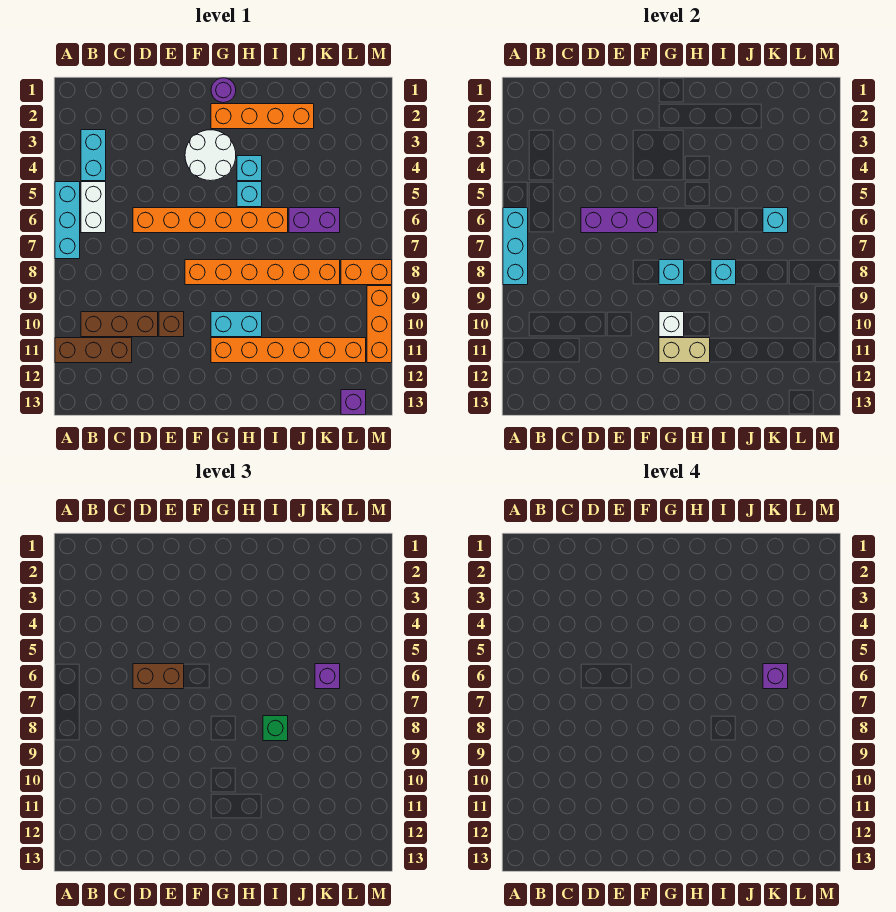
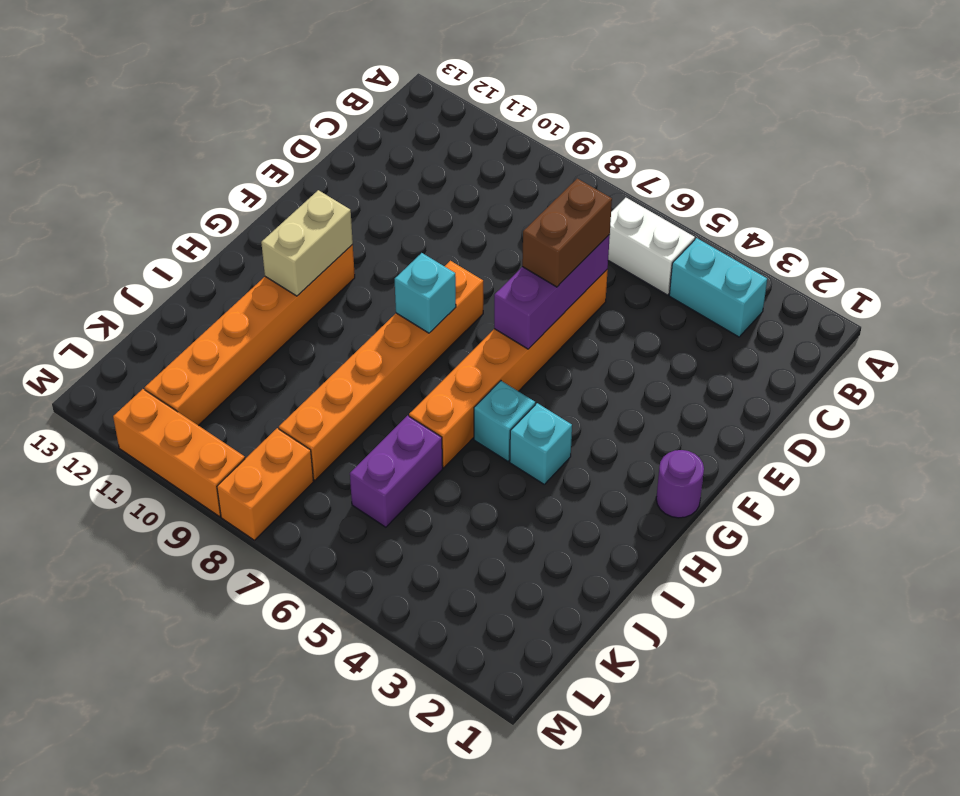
none -> cyan 1x3 brick [55,182,80,259]
none -> brown 1x3 brick [55,338,132,363]
none -> brown 1x3 brick [81,312,158,337]
none -> brown 1x1 brick [159,312,184,337]

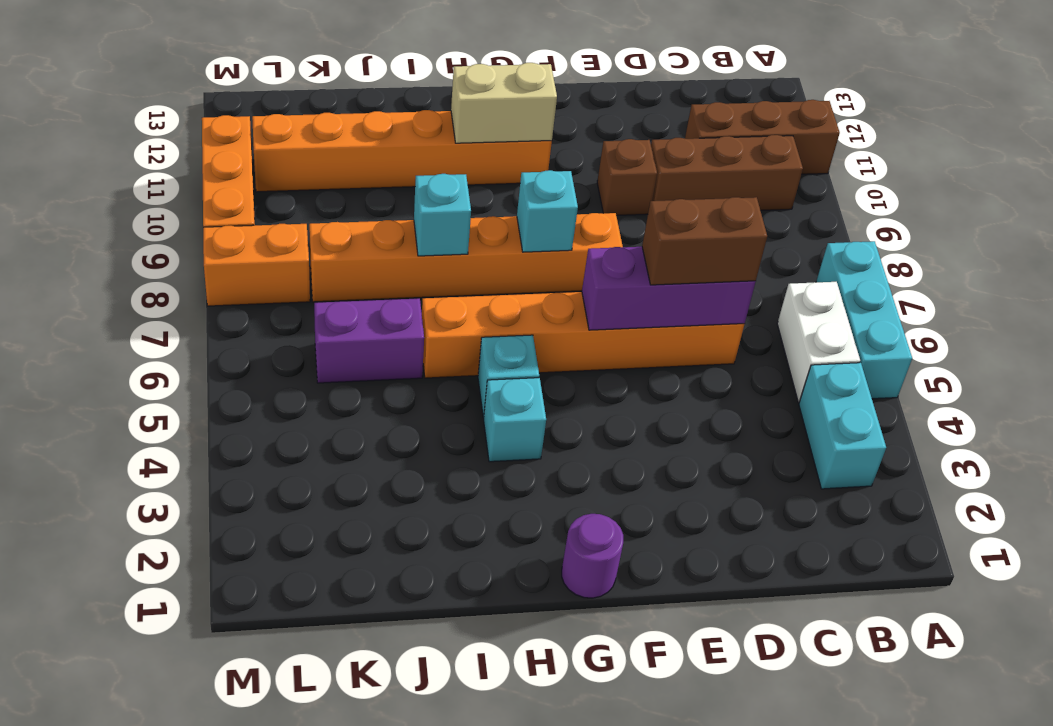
none -> white 2x2 round brick [185,130,236,181]
none -> orange 1x4 brick [211,104,314,129]
none -> cyan 1x2 brick [211,312,262,337]
none -> purple 1x1 brick [341,390,366,415]

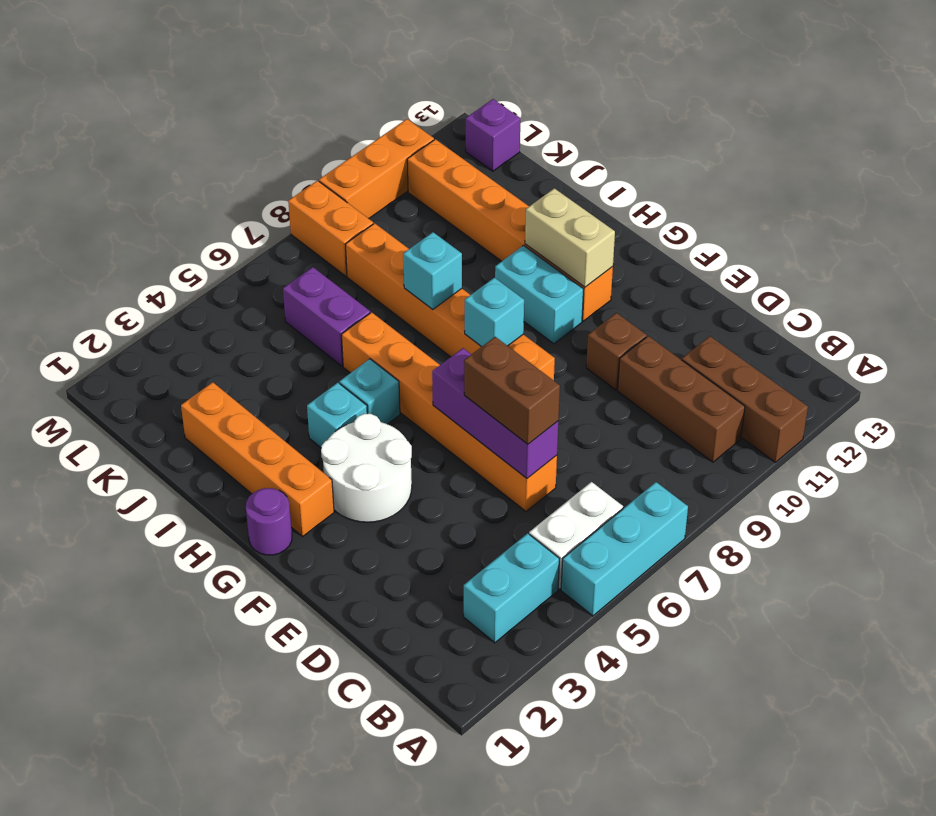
none -> cyan 1x3 brick [503,208,528,285]
none -> white 1x1 brick [659,312,684,337]
none -> cyan 1x1 brick [763,208,788,233]
none -> green 1x1 brick [263,716,288,741]

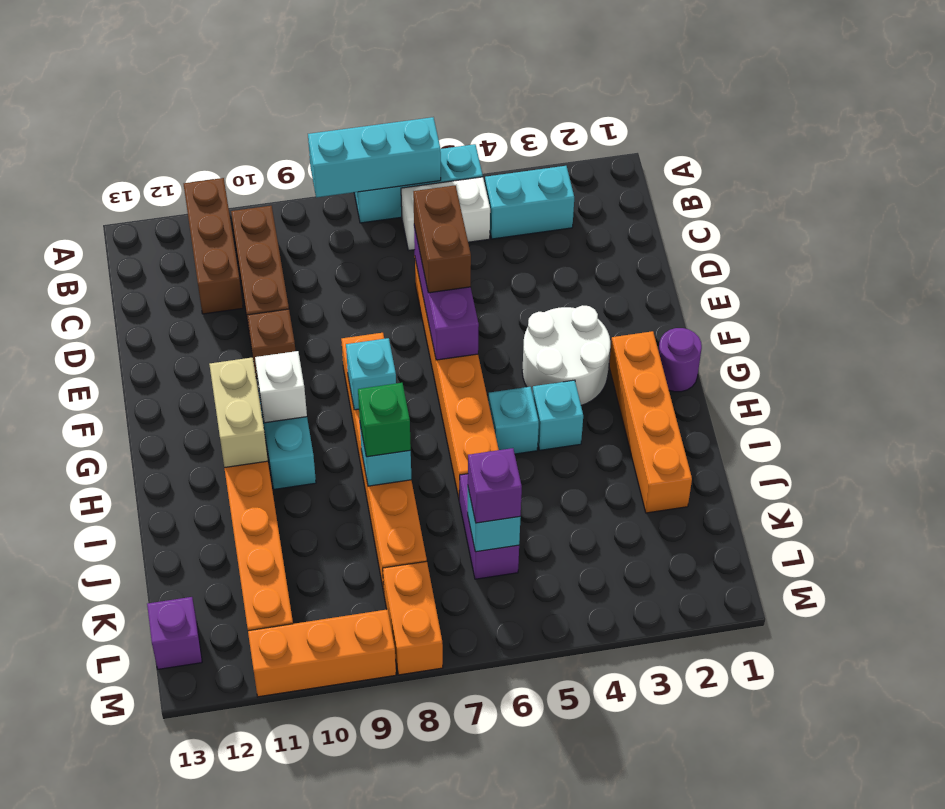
none -> purple 1x1 brick [763,664,788,689]

